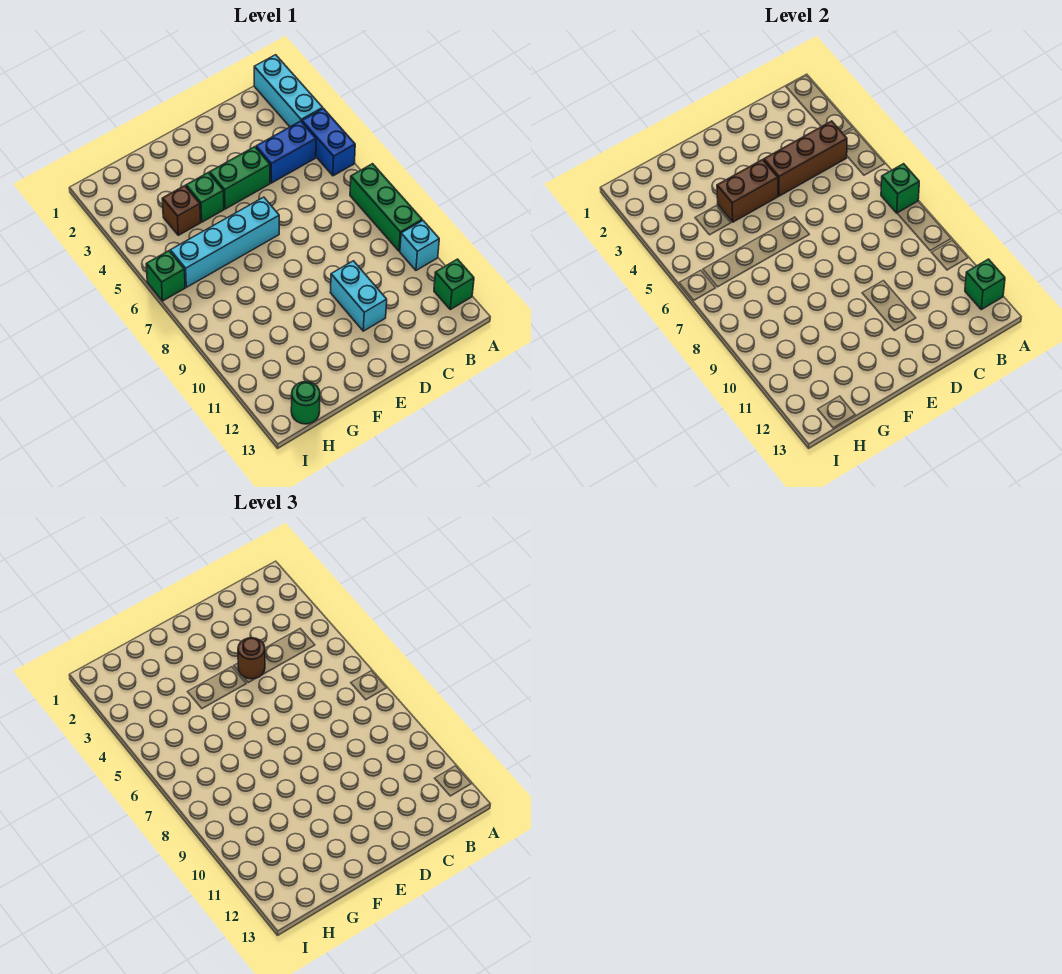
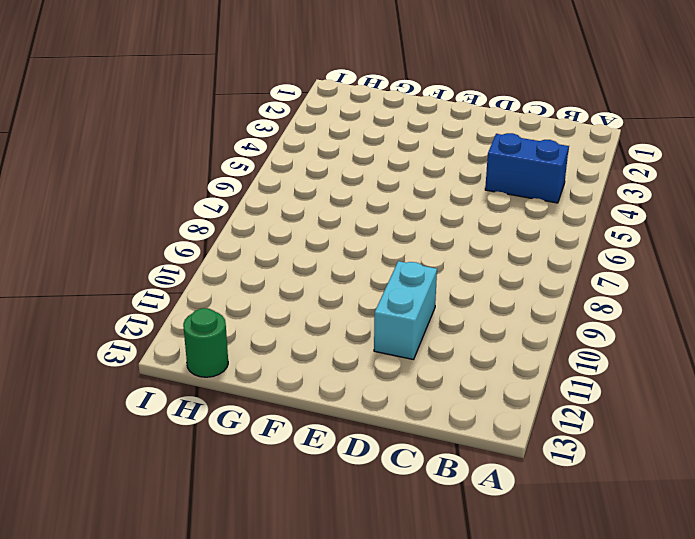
none -> cyan 1x3 brick [254,55,323,127]
none -> blue 1x2 brick [302,109,355,176]
none -> green 1x3 brick [350,164,422,251]

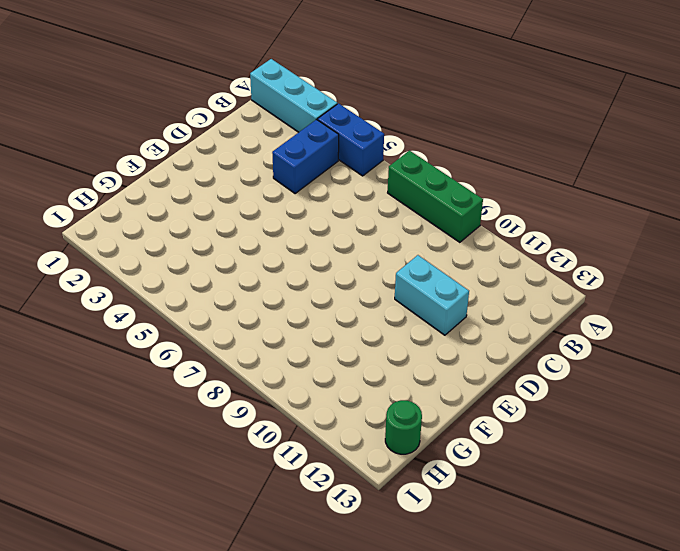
none -> cyan 1x1 brick [400,221,439,270]
none -> green 1x1 brick [434,259,474,310]
none -> green 1x2 brick [209,147,270,209]

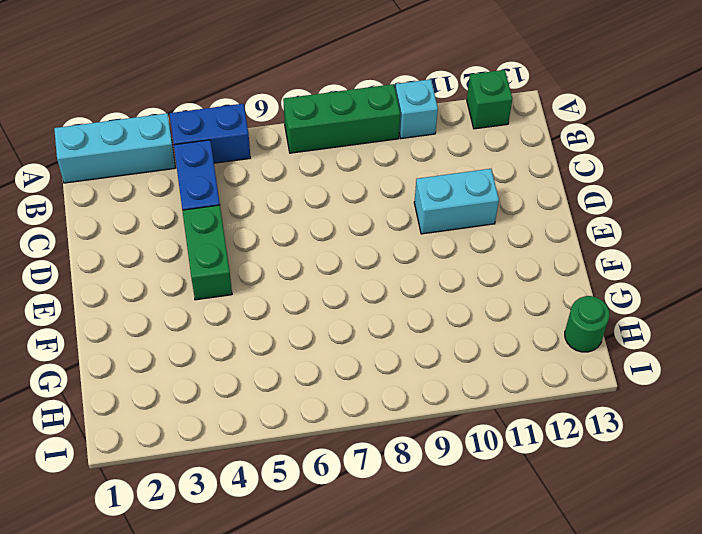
none -> cyan 1x4 brick [170,197,279,287]
none -> green 1x1 brick [186,173,224,222]
none -> brown 1x1 brick [162,186,201,235]

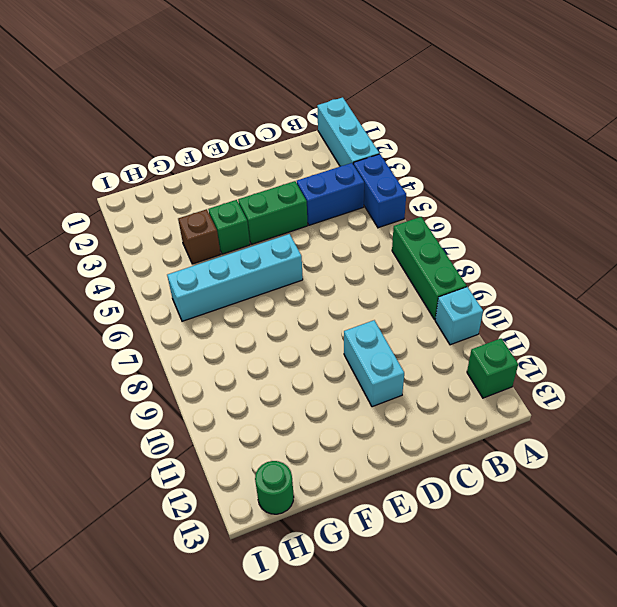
none -> green 1x1 brick [146,251,185,301]
none -> green 1x1 brick [881,164,919,213]
none -> green 1x1 brick [965,259,1005,310]

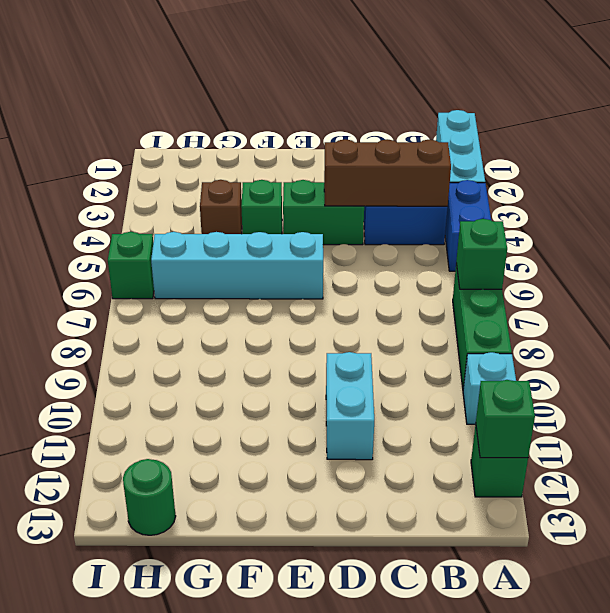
none -> brown 1x2 brick [717,160,778,222]
none -> brown 1x1 round brick [238,638,265,679]

